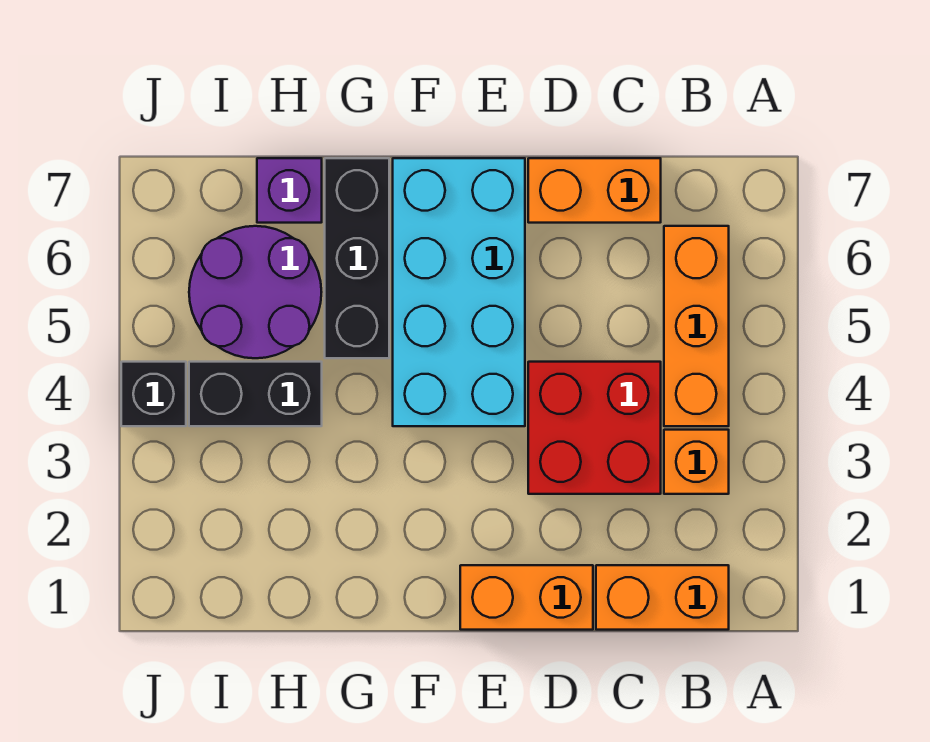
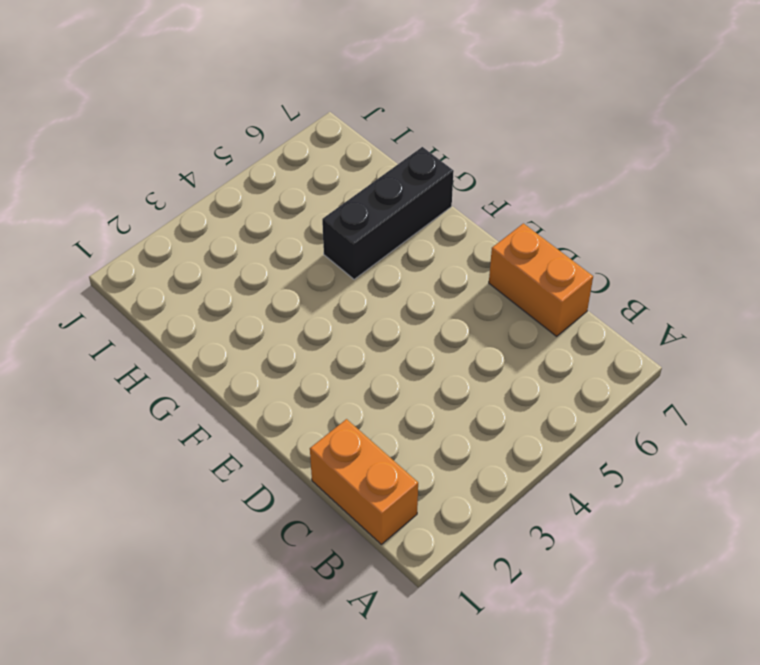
none -> orange 1x1 brick [664,430,729,494]
none -> orange 1x3 brick [664,226,729,426]
none -> red 2x2 brick [528,362,661,494]

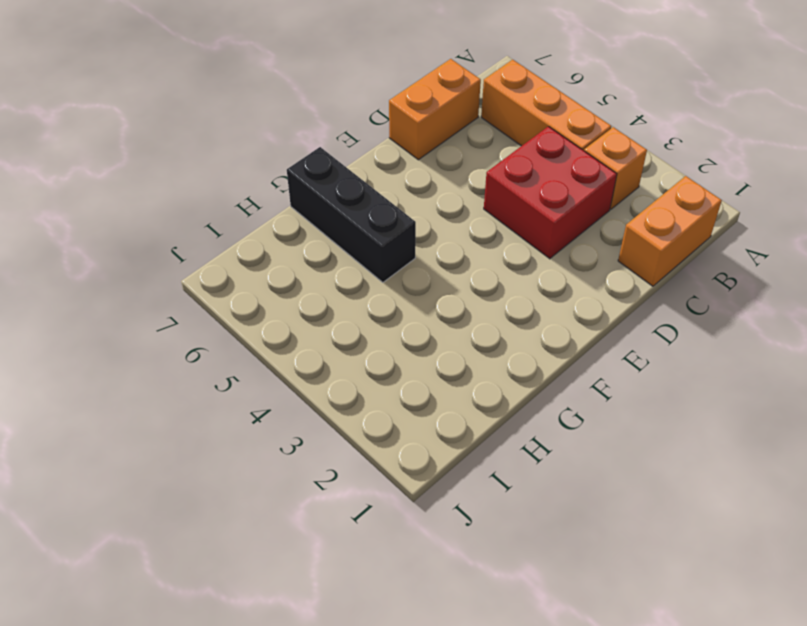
none -> orange 1x2 brick [460,565,593,630]
none -> cyan 2x4 brick [393,158,525,426]
none -> black 1x2 brick [189,362,322,426]

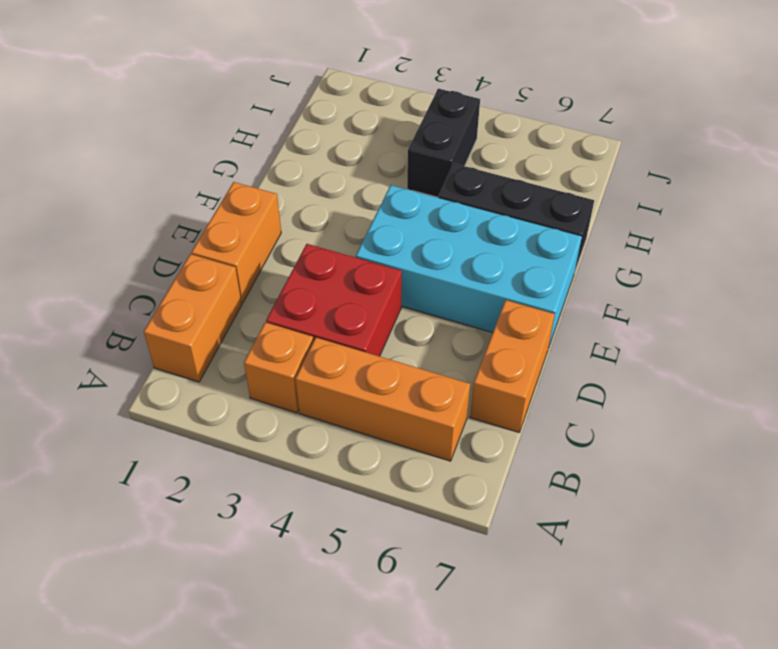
none -> purple 2x2 round brick [189,226,321,358]
none -> purple 1x1 brick [257,158,322,223]
none -> black 1x1 brick [121,362,186,426]

